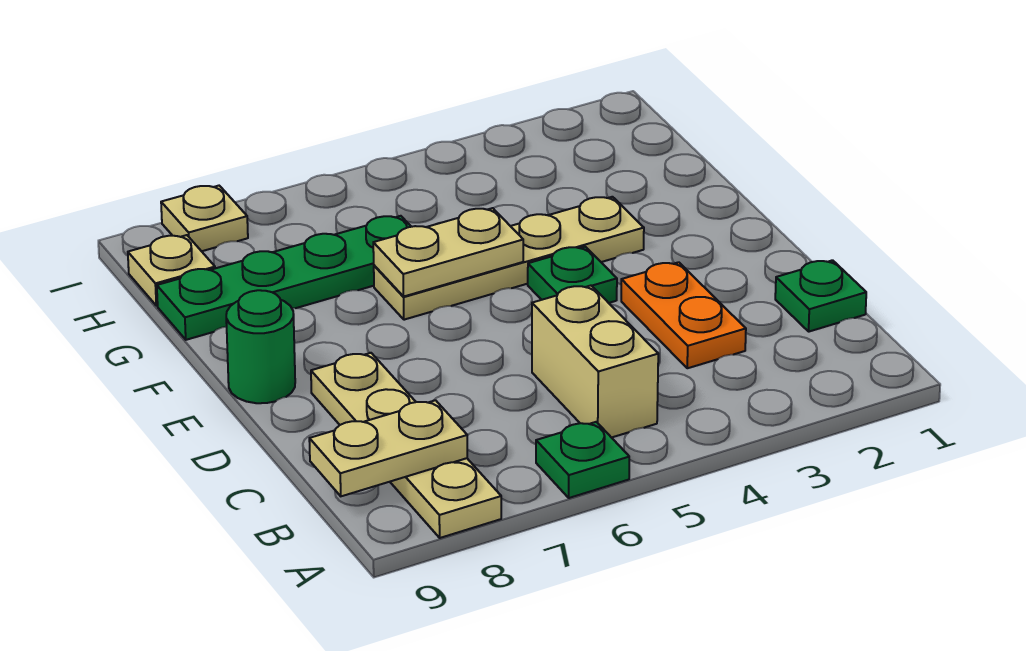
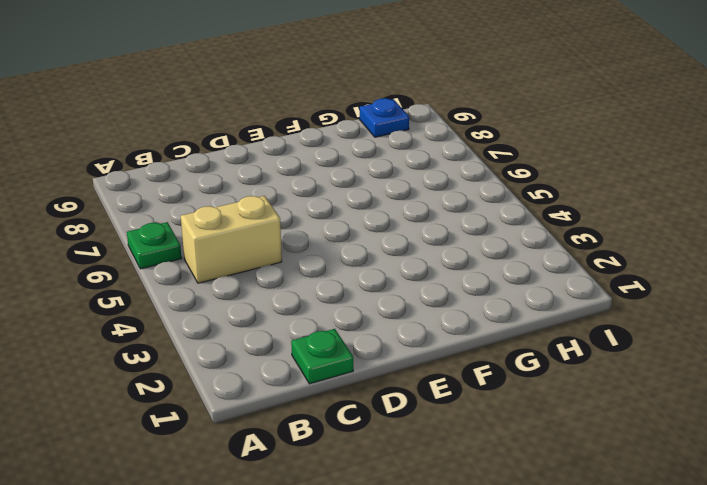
blue 1x1 plate [360,98,409,137] -> tan 1x1 plate [128,235,215,306]
none -> tan 1x4 plate [311,353,501,538]
none -> orange 1x2 plate [621,262,746,368]
none -> green 1x1 plate [528,247,617,303]

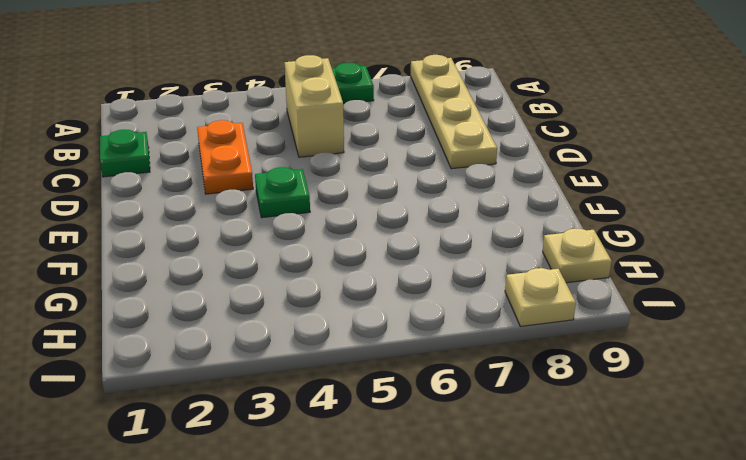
none -> green 1x1 round brick [226,290,295,403]
none -> tan 1x4 plate [374,197,644,320]
none -> green 1x4 plate [157,216,411,340]

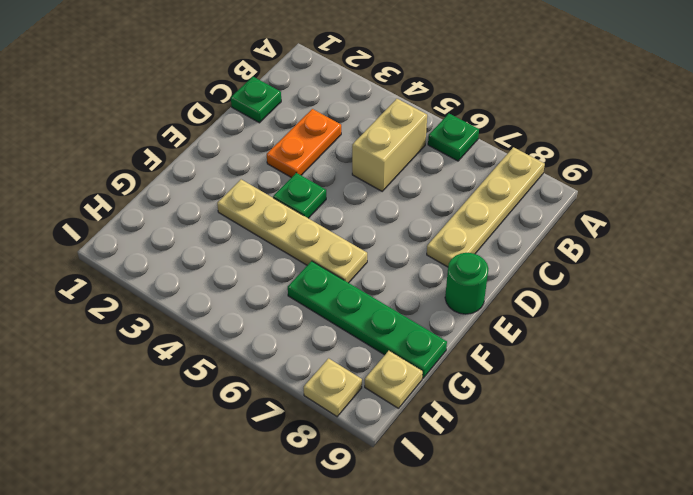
none -> tan 1x2 plate [309,400,467,496]
none -> tan 1x2 plate [373,208,523,296]

